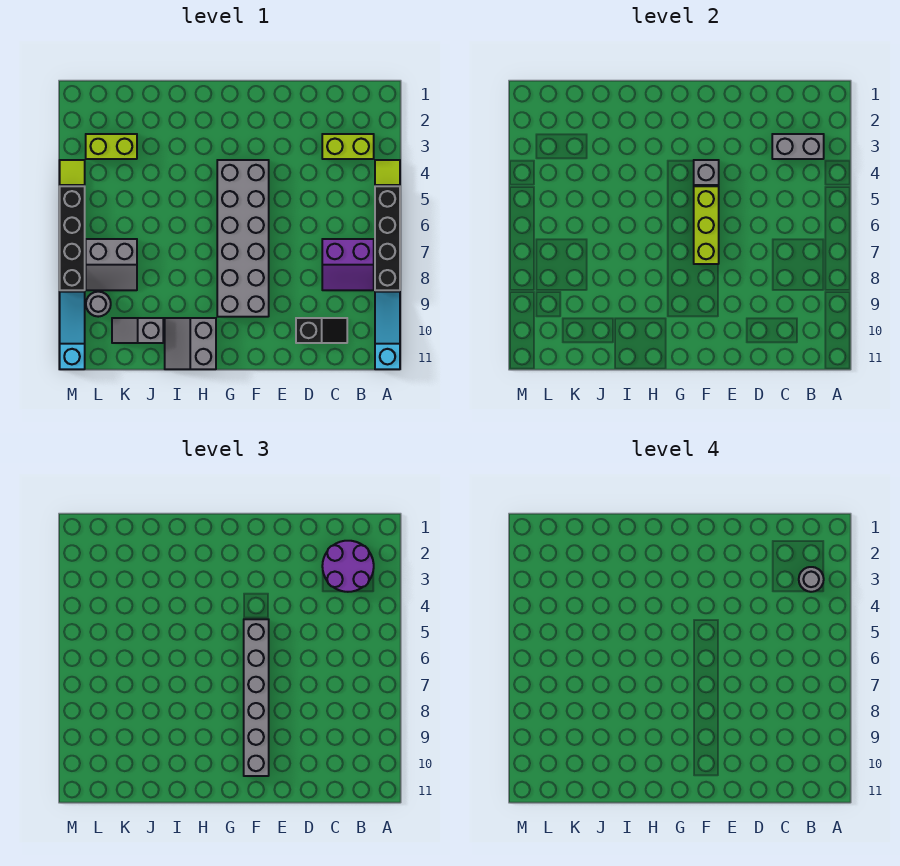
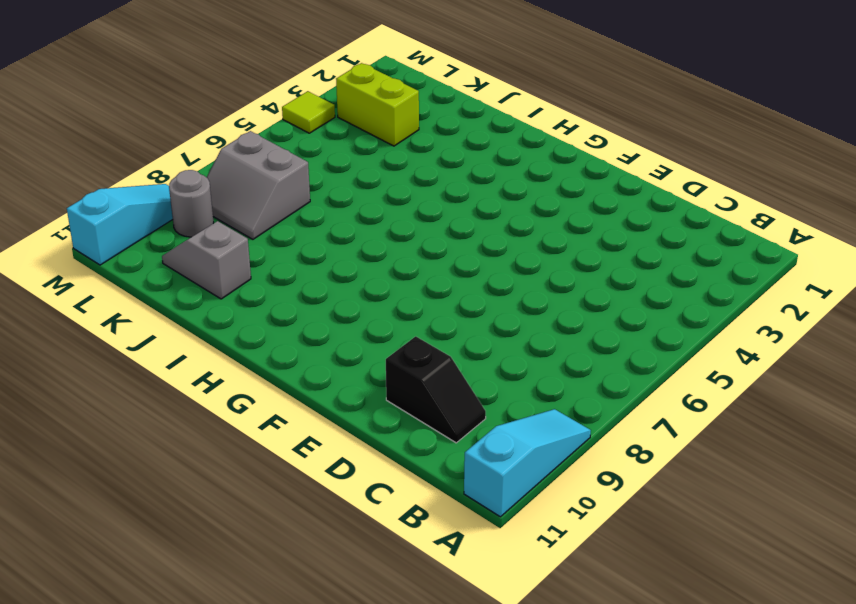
none -> lime 1x1 tile [375,160,400,185]
none -> black 1x4 brick [375,186,400,290]
none -> lime 1x2 brick [322,134,374,159]

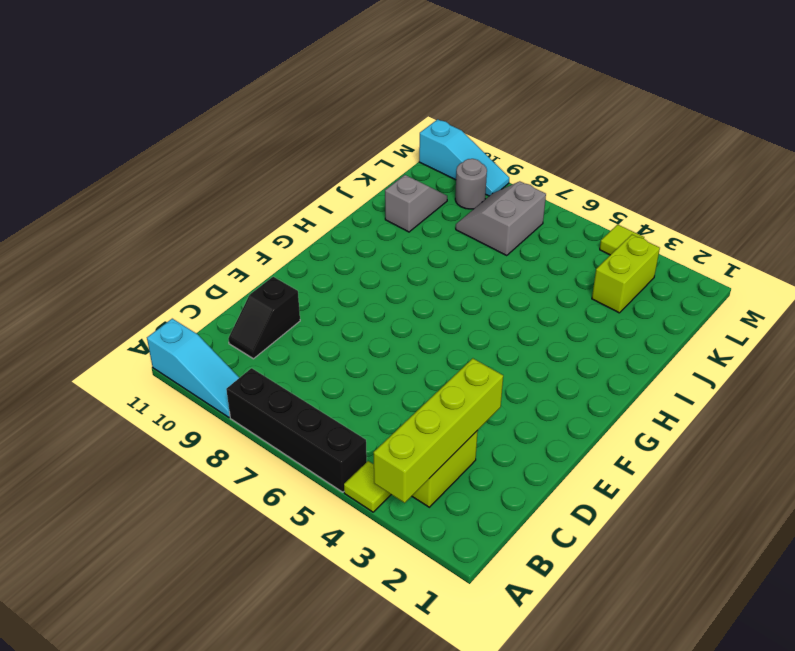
lime 1x4 brick [373,358,503,503] -> grey 1x2 brick [772,134,824,159]
none -> purple 2x2 slope [322,239,374,290]
none -> grey 2x6 brick [217,160,269,317]
none -> grey 2x2 slope [165,318,216,369]

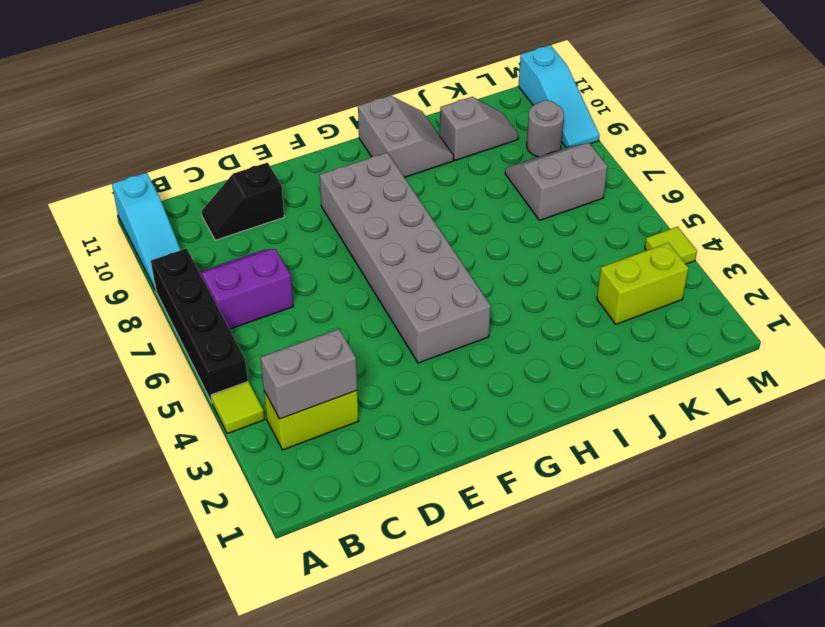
none -> black 1x4 brick [60,186,85,290]
none -> grey 1x1 brick [694,160,719,185]
none -> lime 1x3 brick [694,186,719,264]

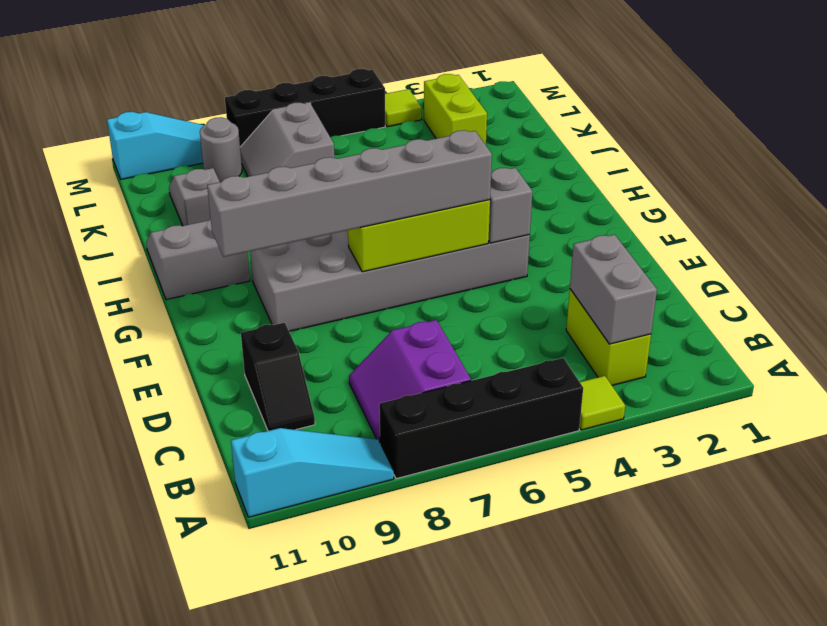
none -> purple 2x2 round brick [322,541,374,592]
none -> grey 1x1 round brick [799,567,824,592]

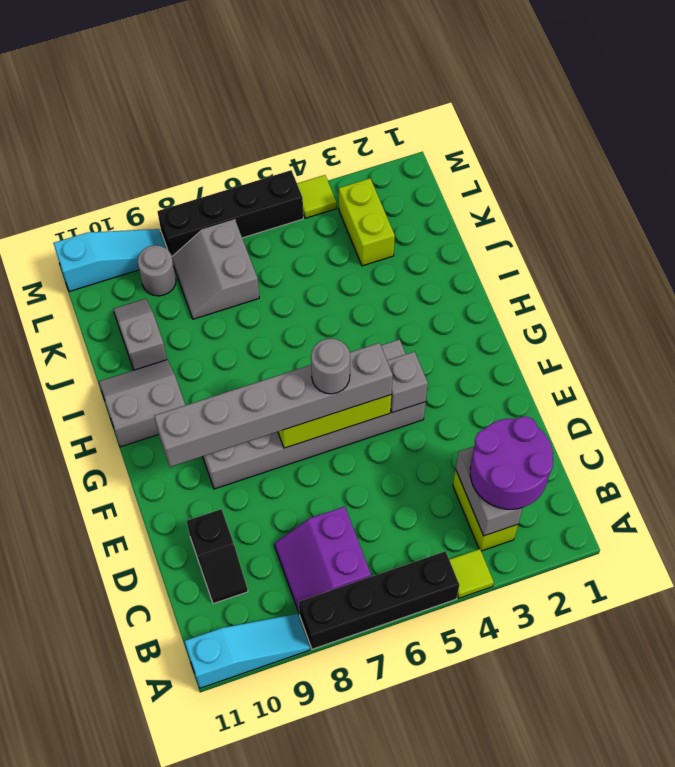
grey 1x1 round brick [311,338,350,394] -> grey 1x1 round brick moved to [799,567,824,592]

